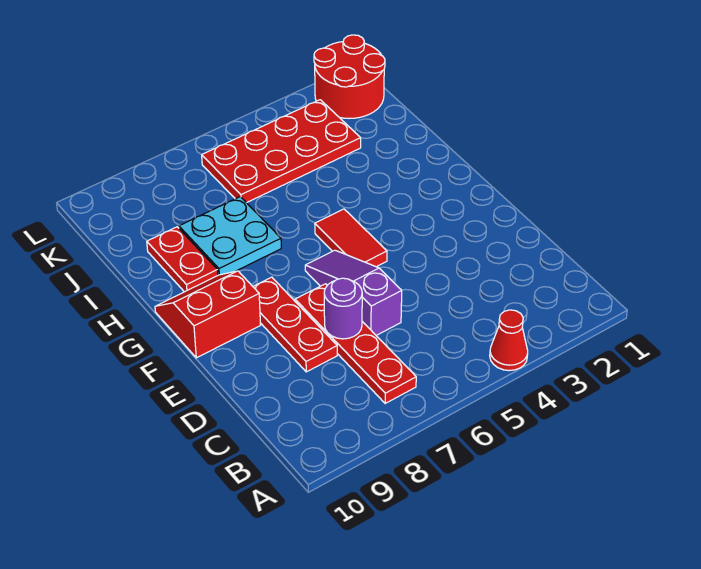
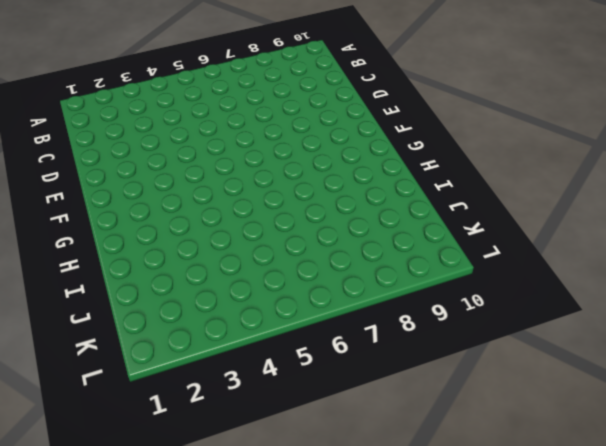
none -> red 1x1 cone [490,310,528,371]
none -> red 1x4 plate [295,284,416,404]

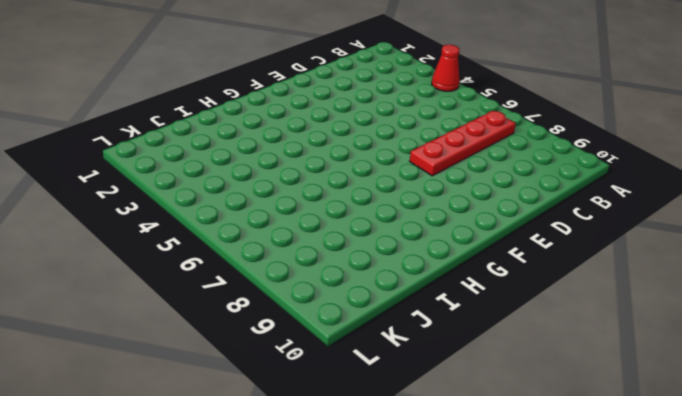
none -> purple 1x3 slope [305,250,402,335]
none -> red 1x3 plate [253,277,337,372]

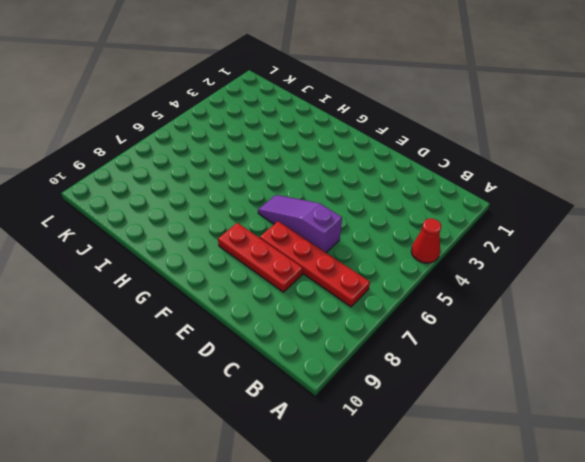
none -> red 1x2 tile [315,209,387,267]
none -> red 2x2 slope [155,271,261,358]

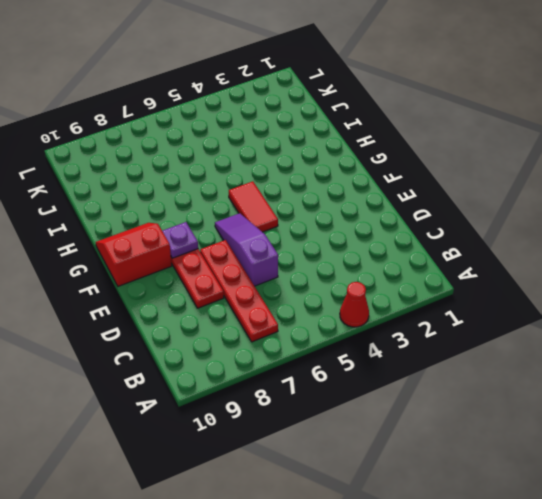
purple 1x1 plate [162,222,198,258] -> none
none -> cyan 2x2 plate [179,197,281,275]
none -> red 1x2 plate [147,227,218,292]

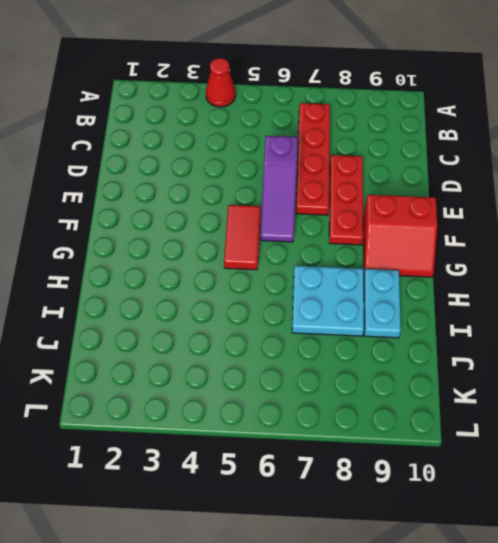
cyan 1x2 plate [364,269,401,338] -> red 1x2 plate [147,227,218,292]
none -> red 2x4 plate [202,100,361,203]
none -> red 2x2 round brick [314,35,385,118]

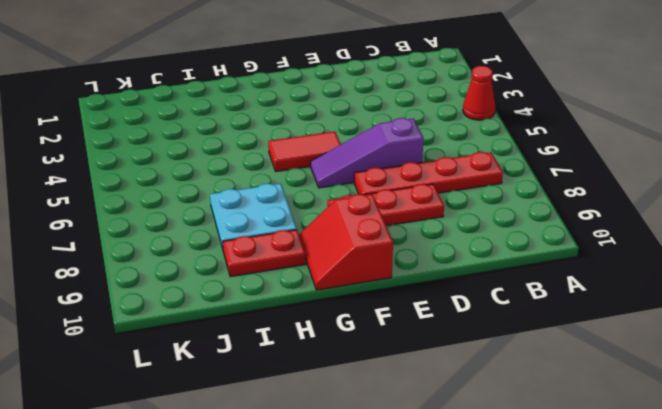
none -> red 2x4 plate [202,100,361,203]
none -> red 2x2 round brick [314,35,385,118]

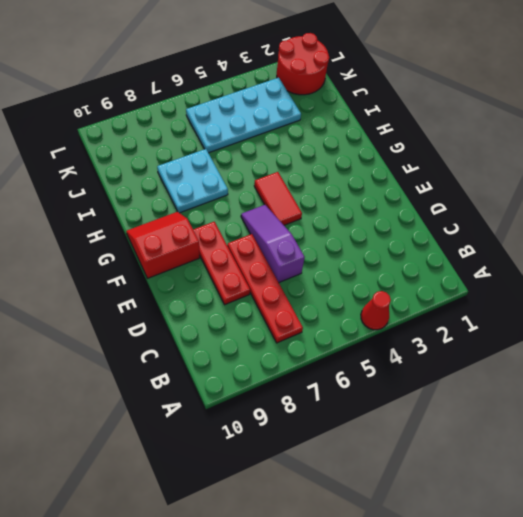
cyan 2x4 plate [186,78,301,153] -> red 2x4 plate [202,100,361,203]
none -> red 1x2 plate [147,227,218,292]
none -> purple 1x1 round brick [324,278,362,339]

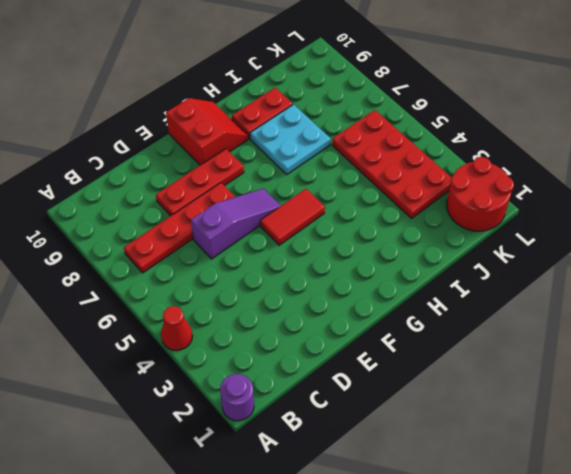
purple 1x1 round brick [220,374,254,421] -> purple 1x1 round brick moved to [324,278,362,339]

